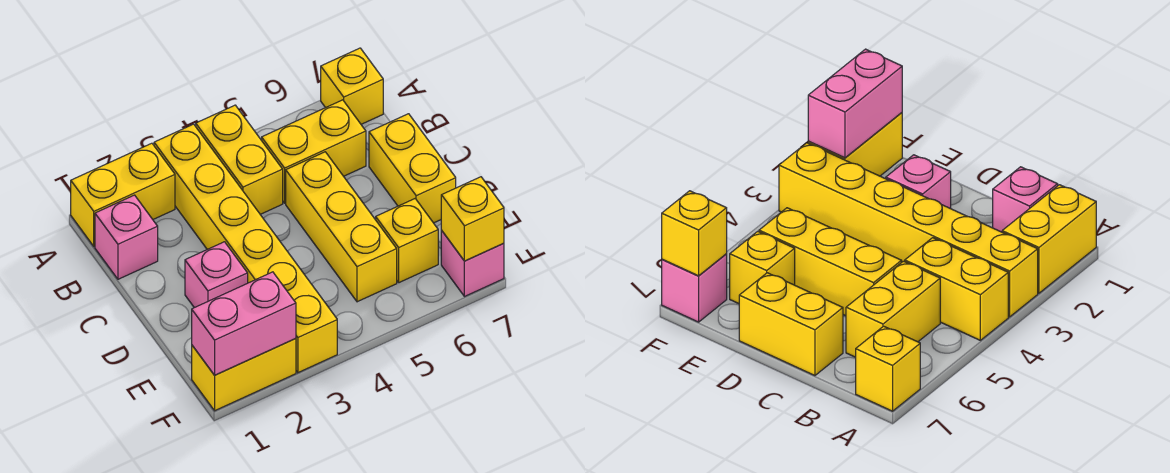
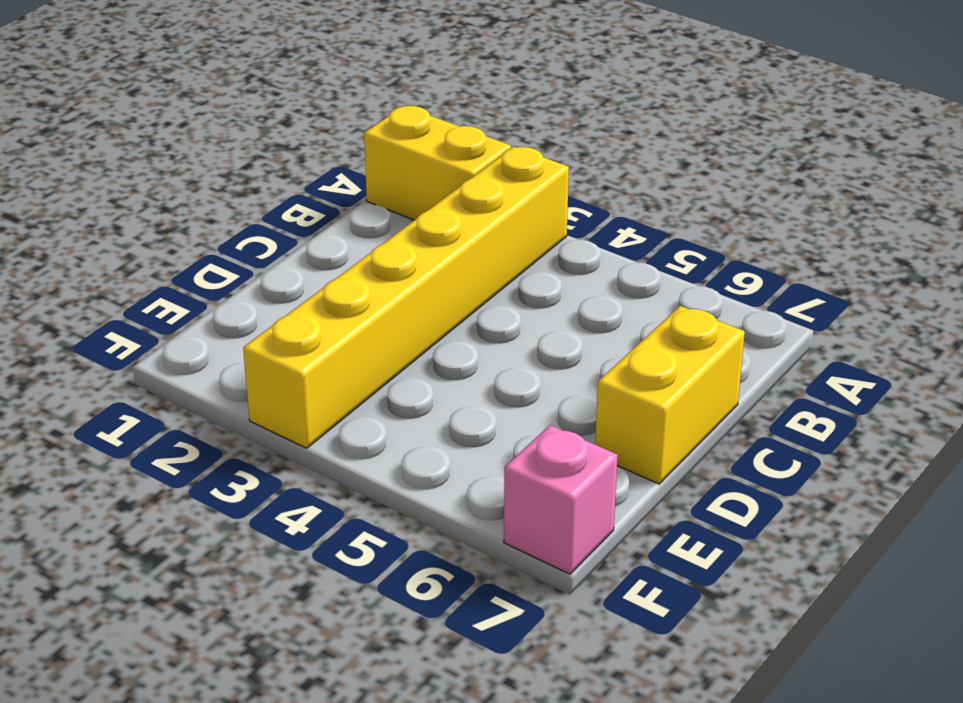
none -> yellow 1x2 brick [196,105,283,214]
none -> yellow 1x1 brick [321,48,383,124]
none -> pink 1x1 brick [95,195,158,279]

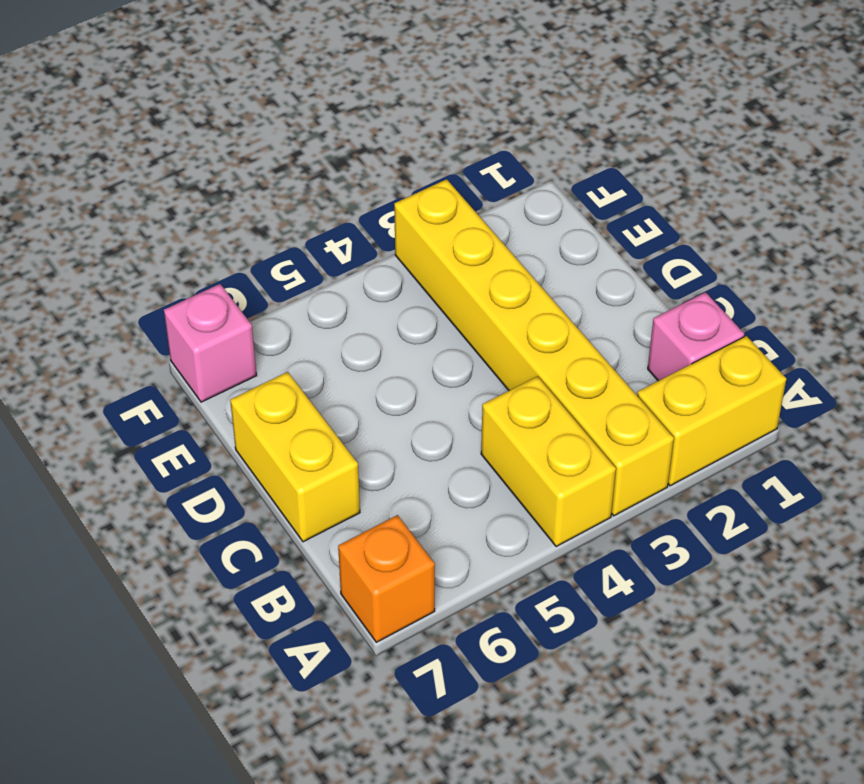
orange 1x1 brick [338,515,435,642] -> yellow 1x1 brick [321,48,383,124]
none -> yellow 1x2 brick [262,100,366,203]
none -> yellow 1x3 brick [286,152,397,302]
none -> pink 1x1 brick [185,242,248,308]

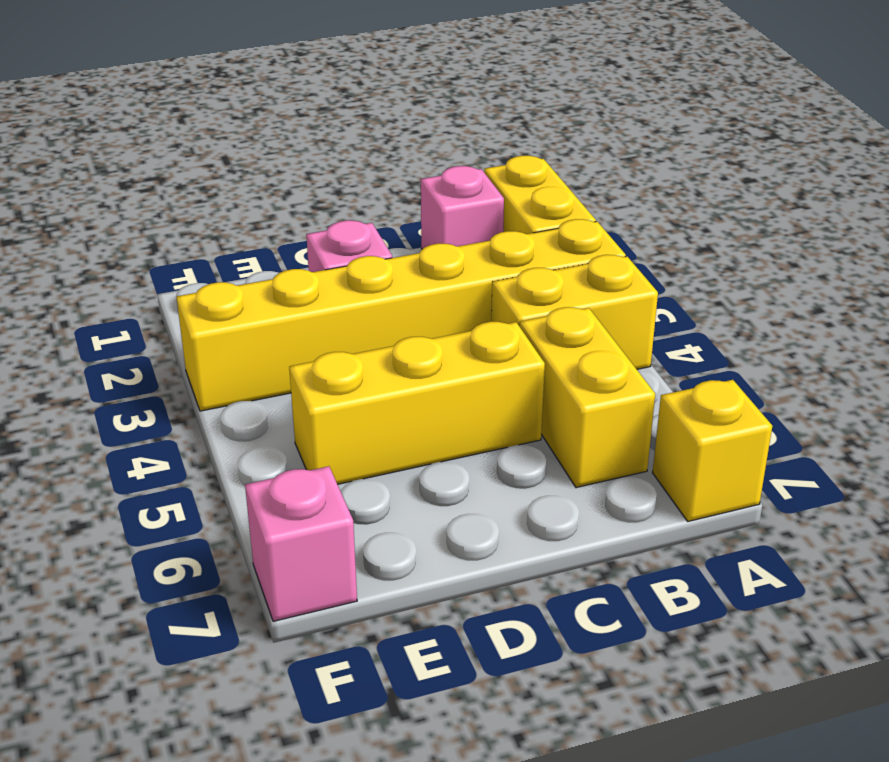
none -> yellow 1x2 brick [369,114,456,223]
none -> yellow 1x1 brick [376,199,438,283]
none -> yellow 1x2 brick [192,339,296,411]

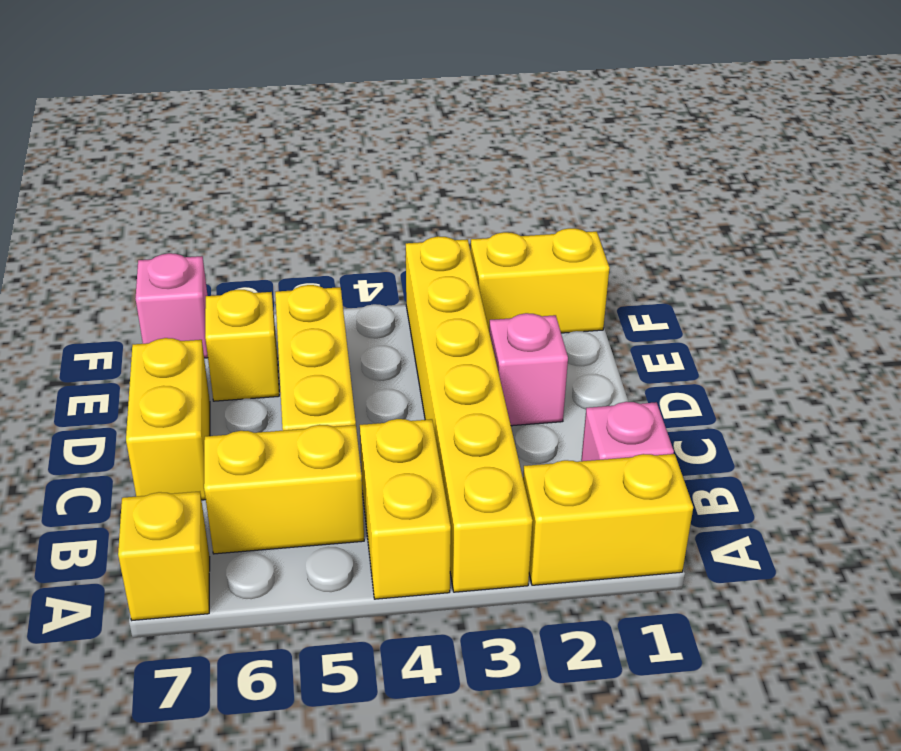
none -> pink 1x2 brick [192,272,296,375]
none -> yellow 1x1 brick [441,177,504,261]

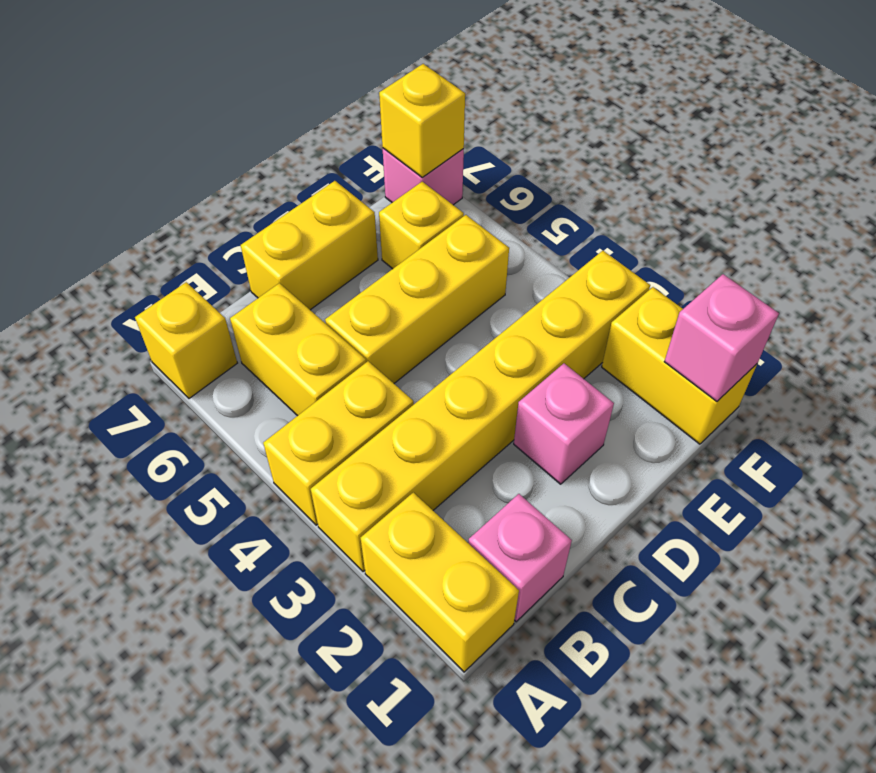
pink 1x1 brick [664,274,779,401] -> pink 1x2 brick [192,272,296,375]

